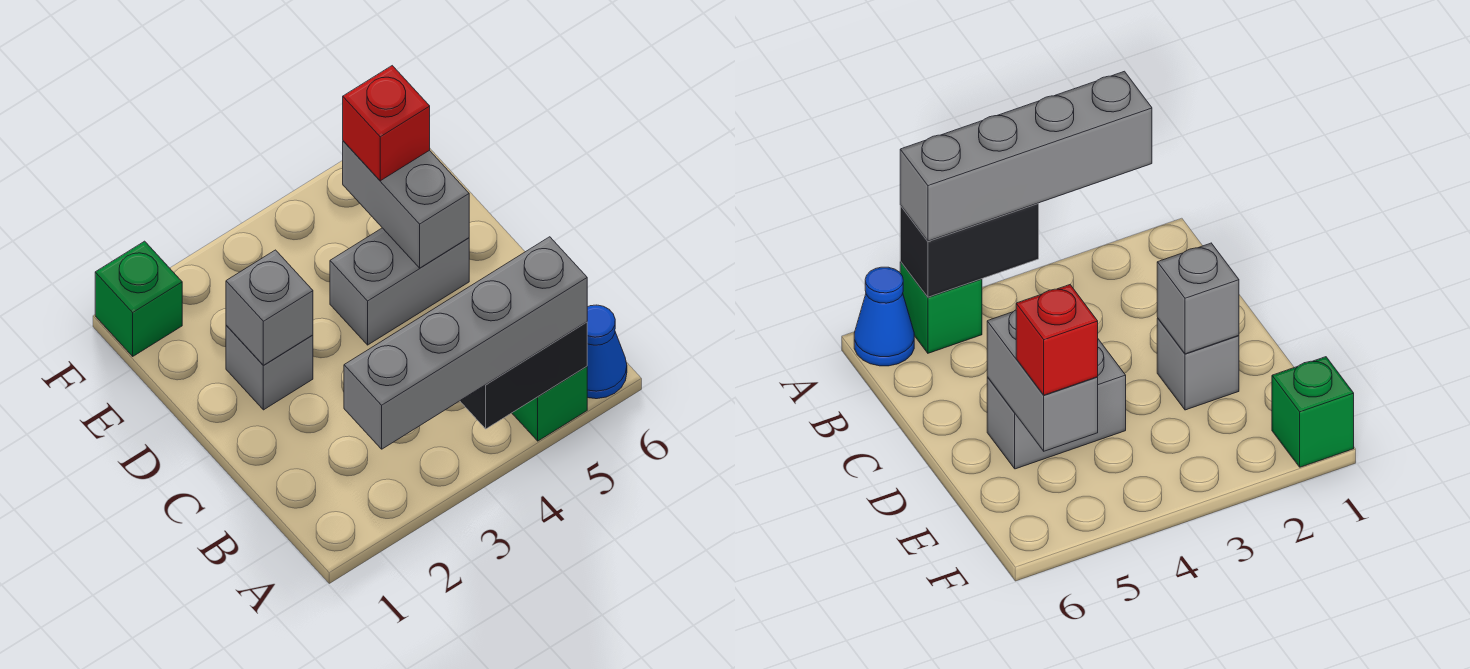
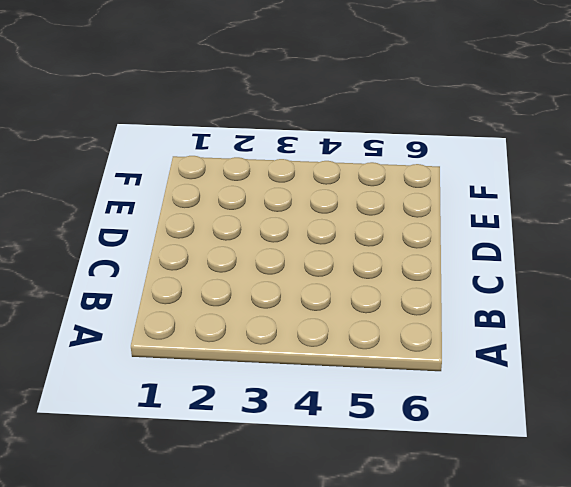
none -> green 1x1 brick [512,366,587,441]
none -> blue 1x1 cone [587,305,627,399]

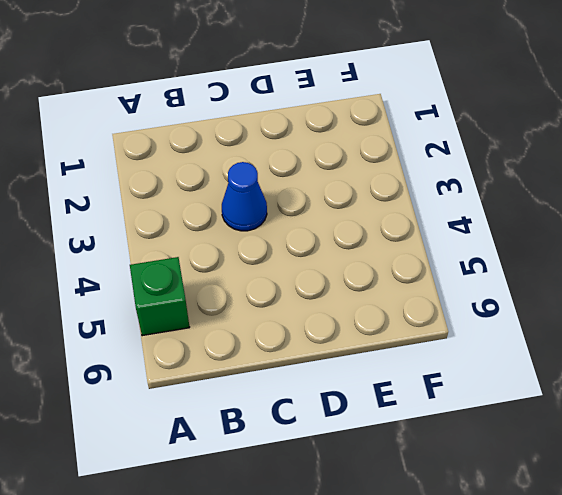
blue 1x1 cone [222,162,267,231] -> blue 1x1 cone moved to [587,305,627,399]
none -> grey 1x1 brick [226,325,313,410]
none -> grey 1x2 brick [330,228,469,345]

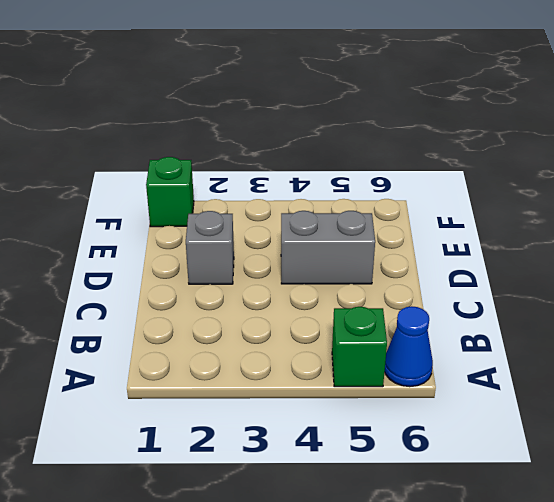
none -> black 1x2 brick [460,322,587,429]
none -> grey 1x1 brick [226,250,313,366]

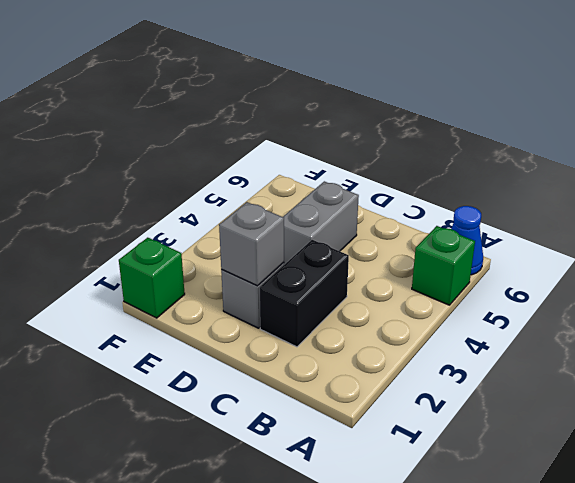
black 1x2 brick [260,240,349,347] -> black 1x2 brick moved to [460,322,587,429]
none -> grey 1x2 brick [343,141,469,268]
none -> grey 1x4 brick [344,237,587,449]

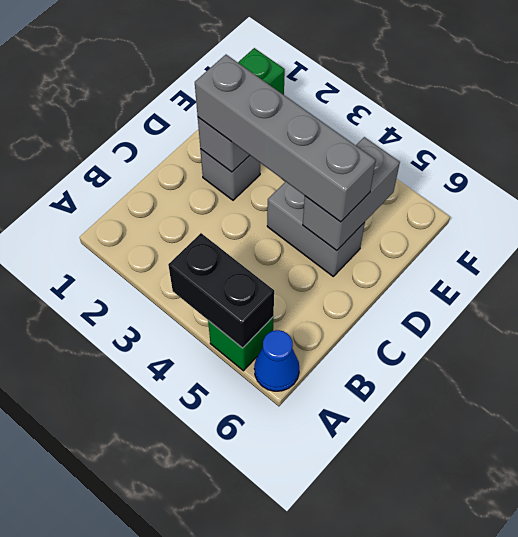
grey 1x4 brick [195,55,376,222] -> grey 1x4 brick moved to [344,237,587,449]
none -> red 1x1 brick [343,66,430,181]

